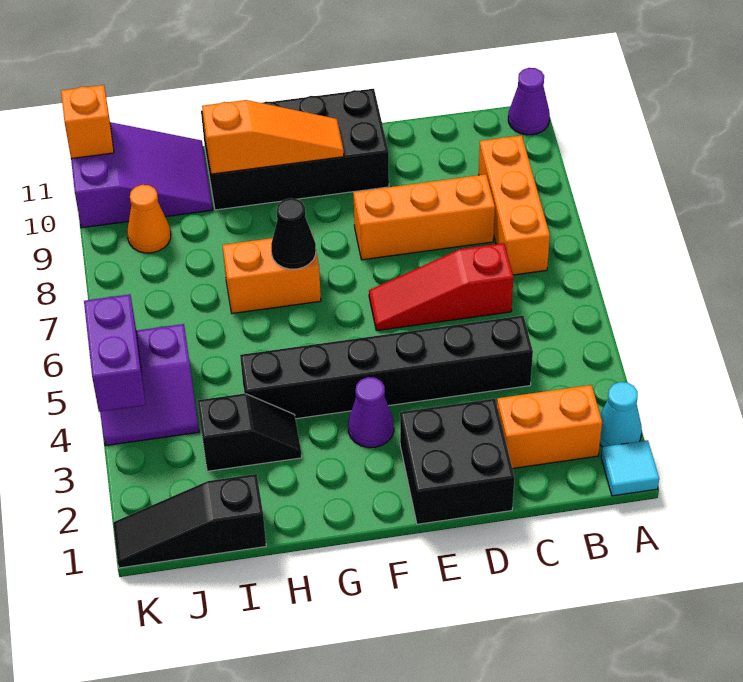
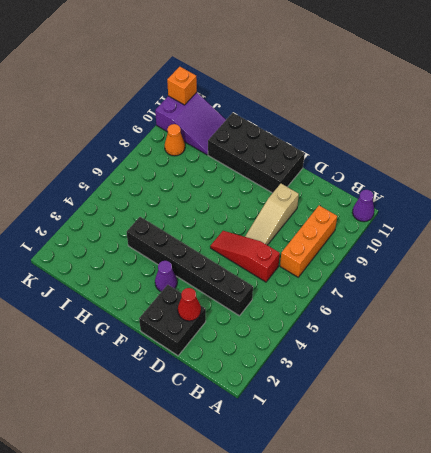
red 1x1 cone [178,288,201,321] -> none
tan 1x3 slope [245,184,299,245] -> orange 1x3 brick [353,174,495,260]
none -> cyan 1x1 tile [601,440,659,496]
none -> cyan 1x1 cone [600,382,642,447]
none -> orange 1x2 brick [497,385,602,469]

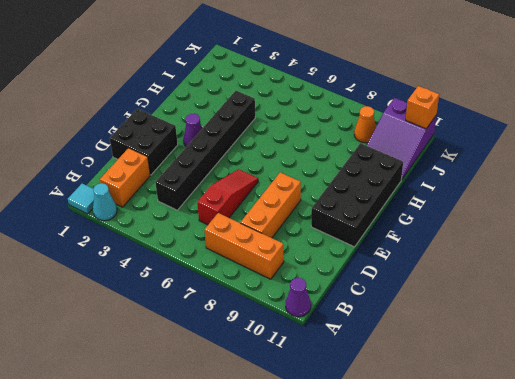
none -> orange 1x2 brick [222,233,321,313]
none -> black 1x2 slope [197,393,302,471]
none -> black 1x3 slope [113,474,266,568]

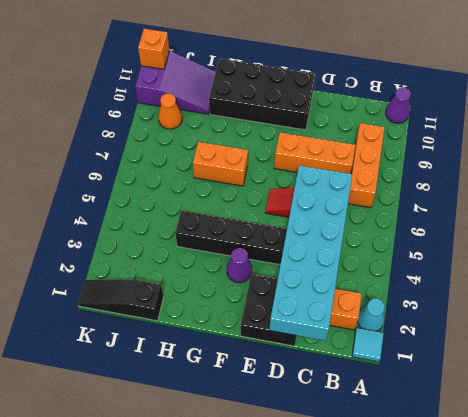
cyan 2x6 brick [269,166,352,341] -> none
none -> black 1x2 slope [197,393,302,471]
none -> purple 2x2 slope [100,324,199,446]
none -> orange 1x3 slope [202,100,344,174]

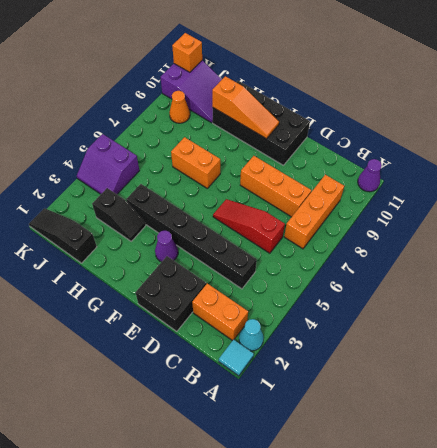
none -> black 1x1 cone [271,198,316,269]
none -> purple 1x2 brick [84,294,146,412]

